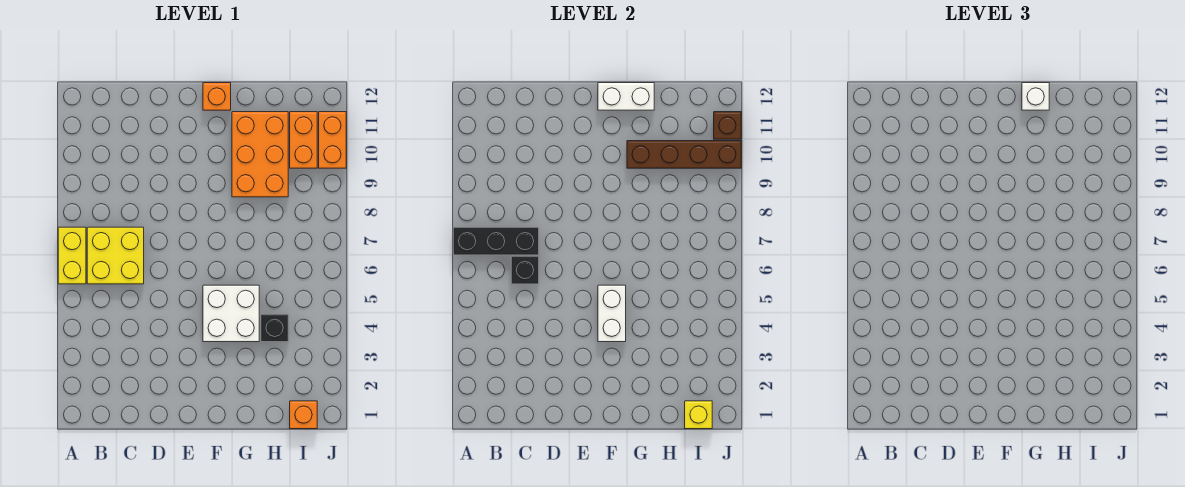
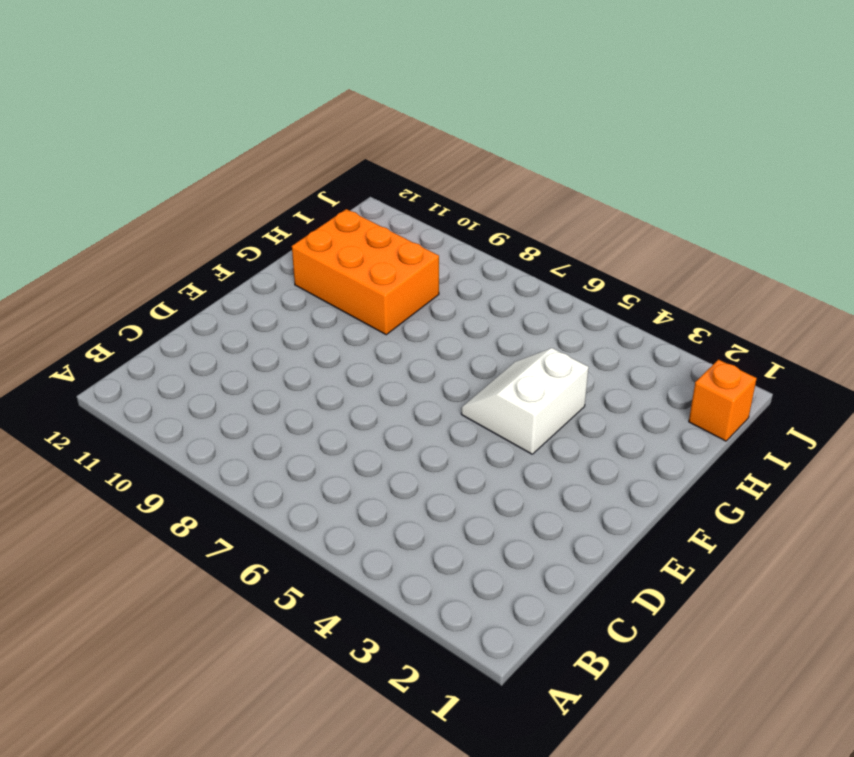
white 2x2 slope [461,348,589,454] -> white 2x2 brick [203,285,259,342]
none -> yellow 1x2 brick [58,227,86,284]
none -> yellow 2x2 brick [87,227,144,284]
none -> orange 1x1 brick [203,83,231,110]

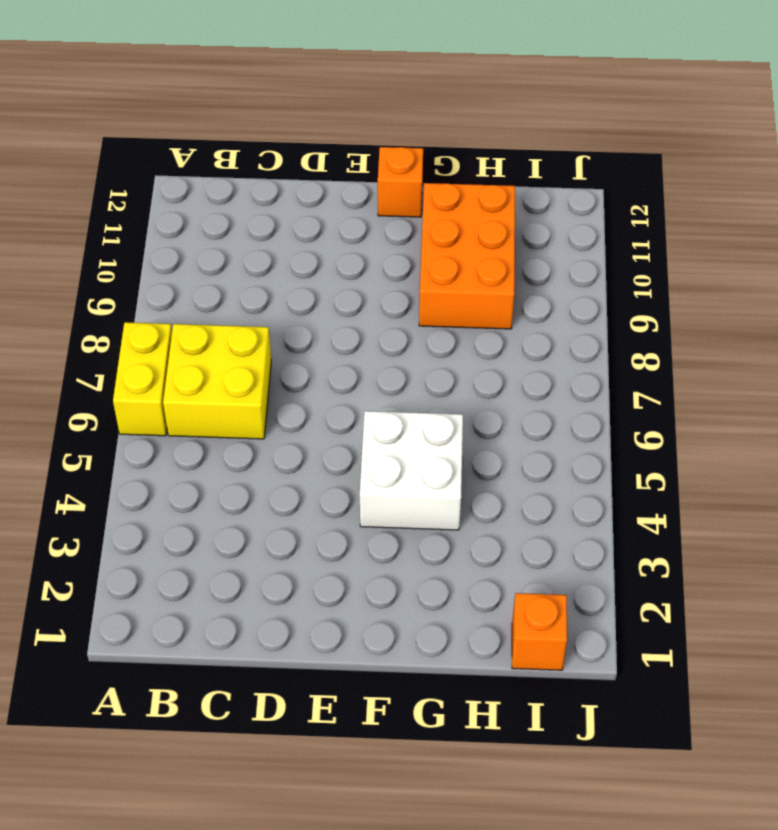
none -> black 1x1 brick [261,314,288,342]
none -> orange 1x2 brick [290,112,317,168]
none -> orange 1x2 brick [319,112,346,168]

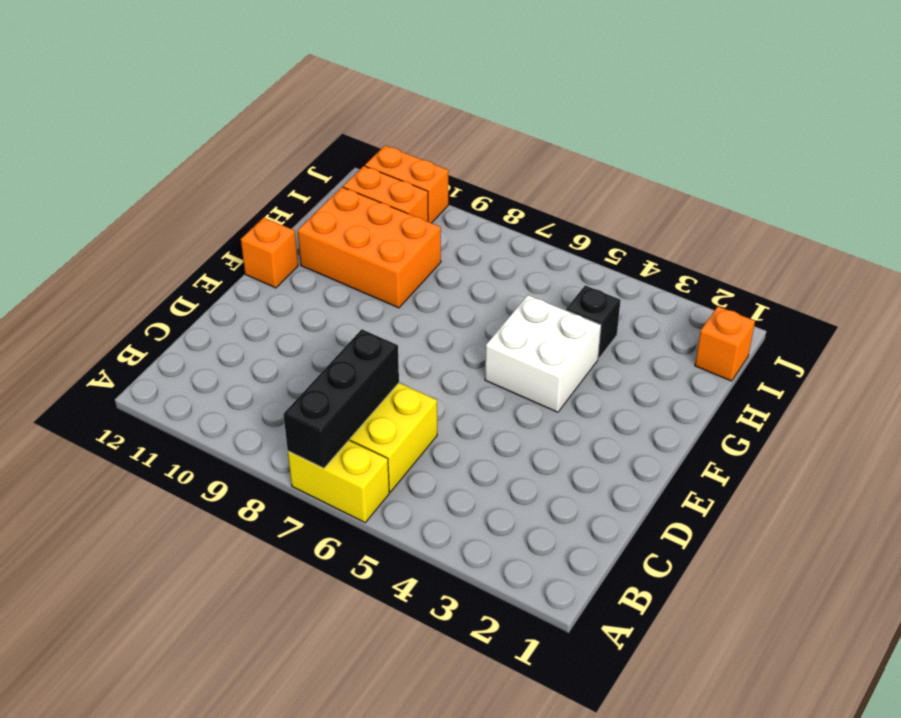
none -> black 1x1 brick [511,256,539,284]
none -> white 1x2 brick [598,285,626,342]
none -> white 1x2 brick [598,83,654,110]

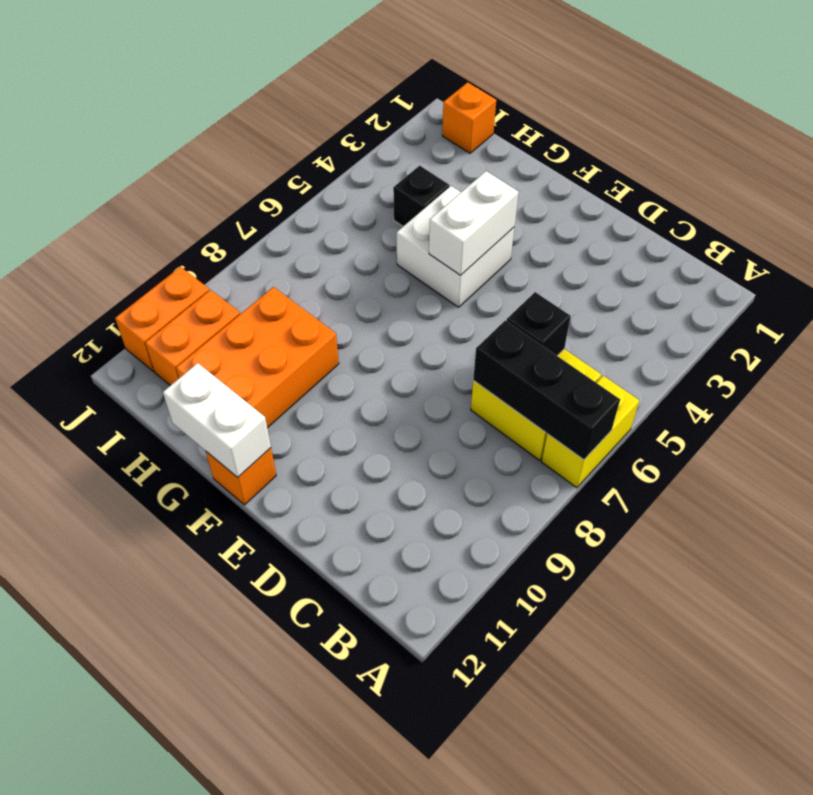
none -> brown 1x4 brick [627,141,741,168]
none -> yellow 1x1 brick [685,401,712,429]
none -> brown 1x1 brick [714,112,741,139]

